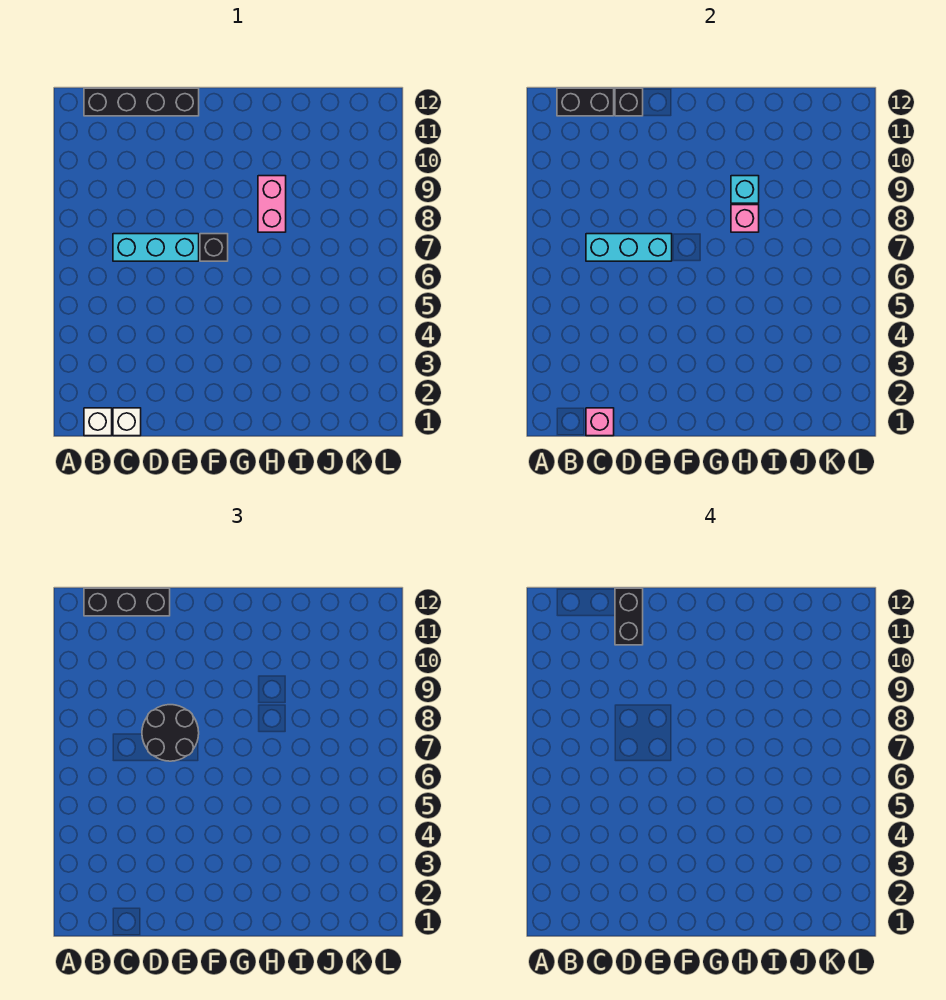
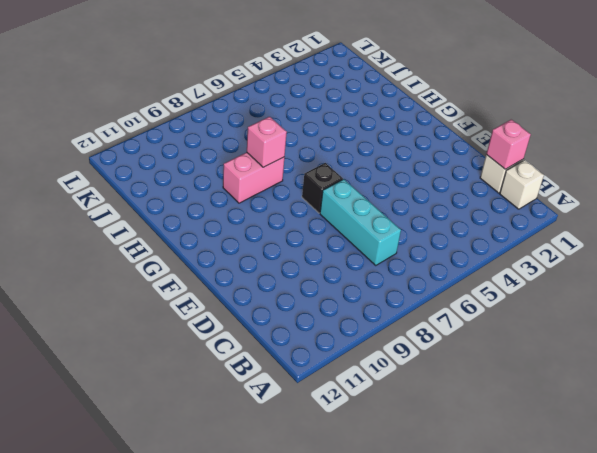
none -> black 1x4 brick [84,88,199,116]
none -> black 1x2 brick [557,88,614,116]
none -> cyan 1x3 brick [586,234,672,261]

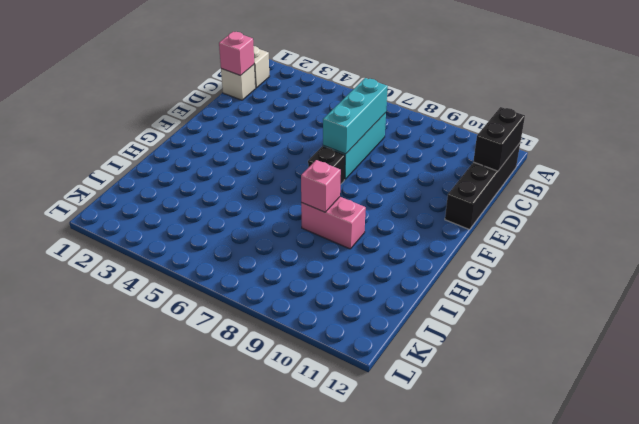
none -> black 1x1 brick [615,88,643,116]
none -> cyan 1x1 brick [731,176,759,203]
none -> black 1x3 brick [84,588,170,616]

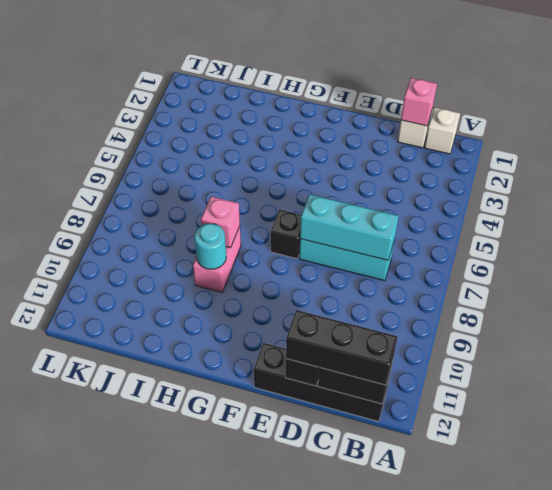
cyan 1x1 round brick [194,223,226,269] -> cyan 1x1 brick [731,176,759,203]
none -> black 2x2 round brick [142,705,199,761]
none -> black 1x2 brick [615,588,643,645]

